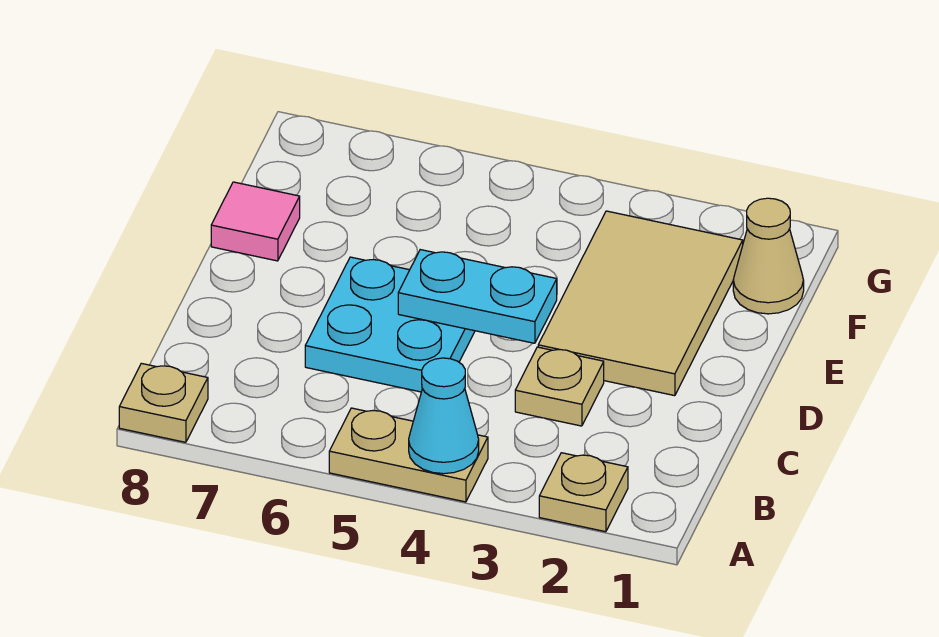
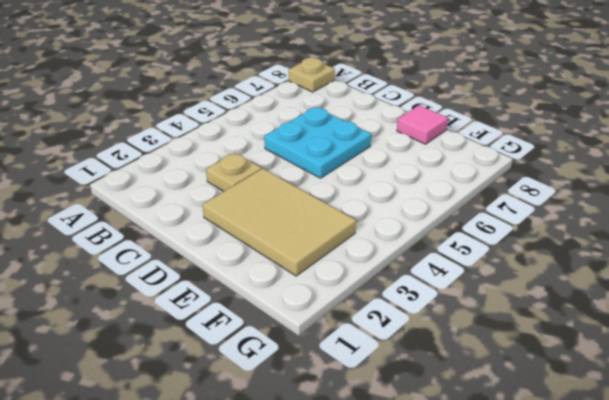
none -> tan 1x1 plate [539,453,628,532]
none -> tan 1x2 plate [329,408,488,502]

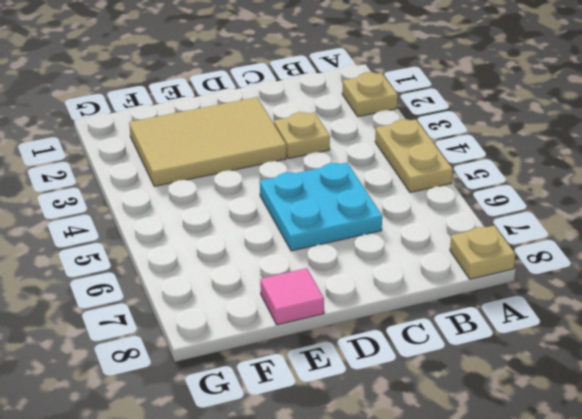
none -> tan 1x1 cone [733,198,804,314]
none -> cyan 1x1 cone [409,358,479,474]

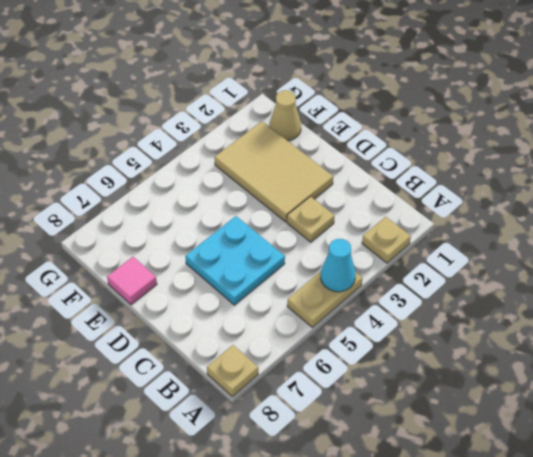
none -> cyan 1x2 plate [398,250,557,343]

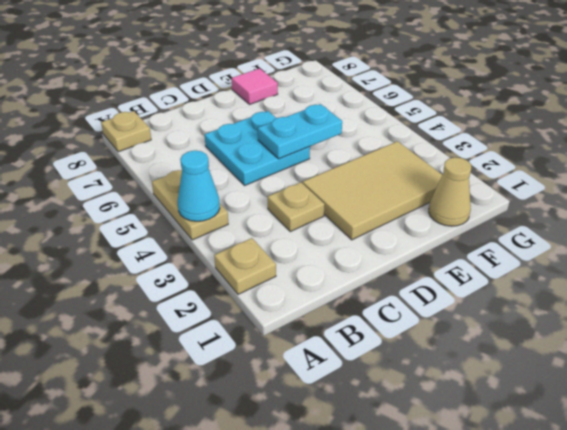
cyan 1x2 plate [258,104,342,159] -> cyan 1x2 plate turned to [398,250,557,343]

